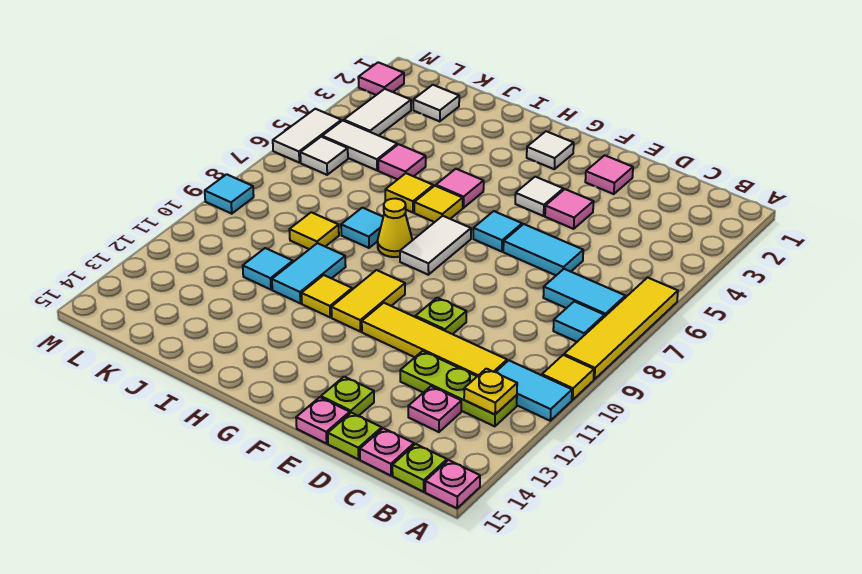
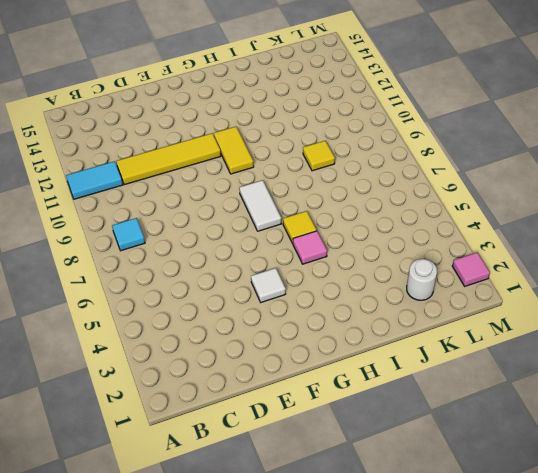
white 1x1 round brick [407,259,437,300] -> white 1x1 tile [413,85,459,121]
none -> yellow 1x4 tile [564,277,678,379]
none -> yellow 1x1 tile [542,355,594,400]
none -> pink 1x1 plate [425,460,480,508]
none -> cyan 1x2 tile [543,269,625,317]

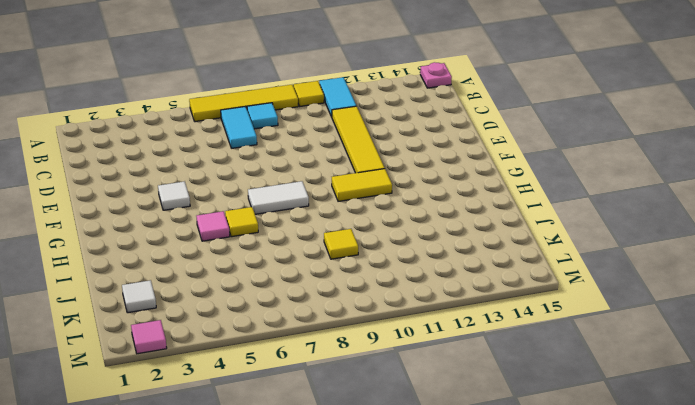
none -> lime 1x3 plate [400,351,517,426]
none -> lime 1x1 plate [392,444,447,492]
none -> pink 1x1 plate [408,386,461,432]
none -> pink 1x1 plate [360,428,414,476]

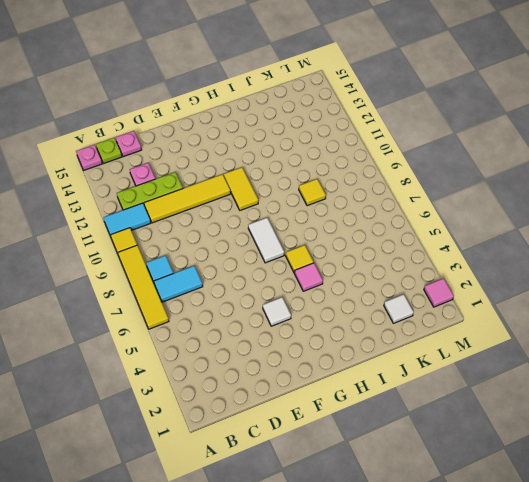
none -> cyan 1x2 tile [503,224,583,275]
none -> lime 1x1 plate [328,413,382,459]
none -> pink 1x1 tile [585,155,633,194]
none -> pink 1x1 tile [545,189,594,229]

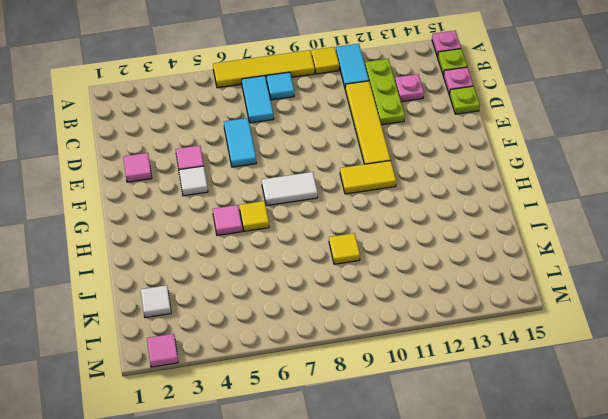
none -> lime 1x1 plate [415,298,466,334]
none -> lime 1x1 plate [321,377,374,416]
none -> pink 1x1 plate [296,397,350,444]
none -> cyan 1x1 tile [473,211,522,252]

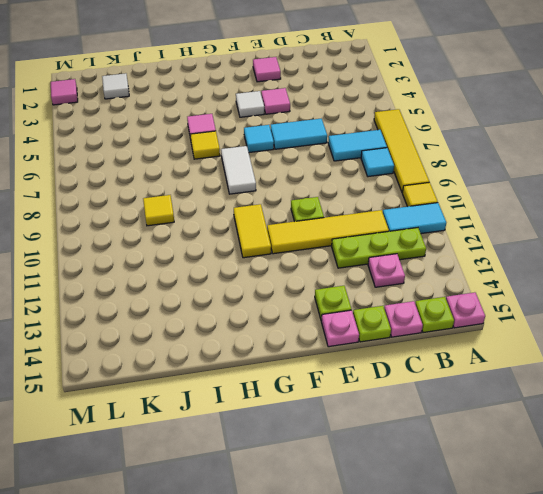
none -> white 1x1 tile [527,131,574,169]
none -> yellow 1x1 cone [377,199,412,257]
none -> yellow 1x1 tile [301,275,352,317]
none -> yellow 1x1 tile [385,173,433,212]

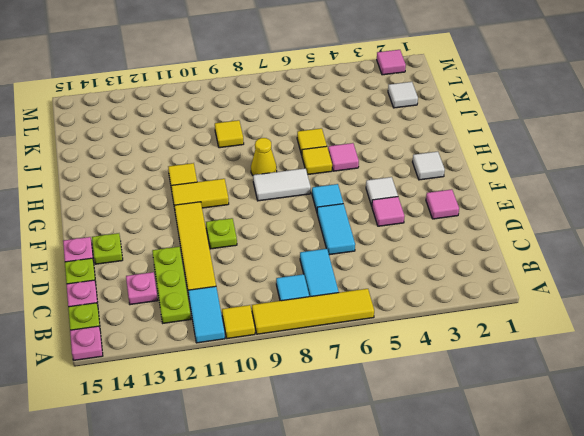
none -> cyan 1x1 tile [341,208,383,248]
none -> cyan 1x2 tile [272,243,346,303]
none -> pink 1x1 tile [378,144,426,179]
none -> cyan 1x1 tile [243,248,293,290]

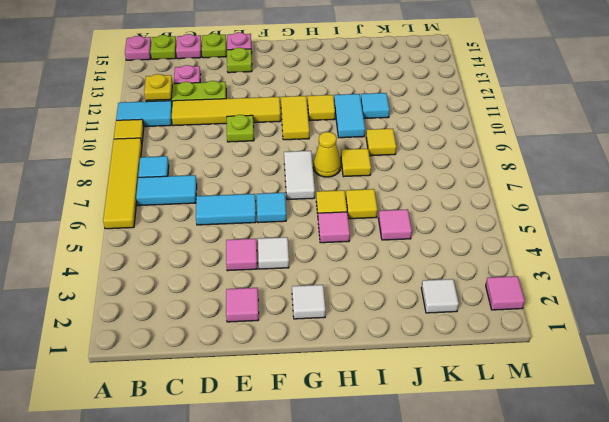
yellow 1x1 tile [341,149,371,177] -> cyan 1x1 tile [341,208,383,248]
none -> white 1x2 tile [322,121,397,170]
none -> white 1x2 tile [344,89,411,136]
none -> white 1x1 tile [300,137,348,175]
none -> white 1x2 tile [273,109,341,163]

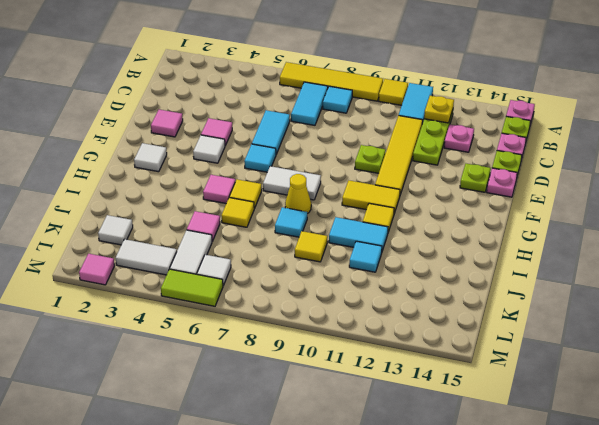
lime 1x2 tile [161,269,223,306] -> white 1x2 tile [273,109,341,163]
none -> cyan 1x1 tile [205,174,254,214]

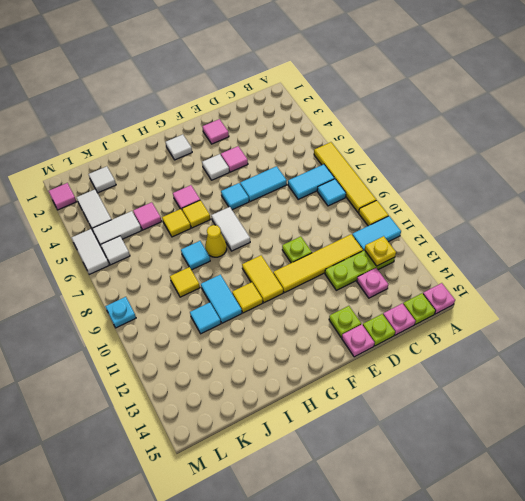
cyan 1x1 plate [105,297,136,328] -> cyan 1x1 tile [205,174,254,214]

